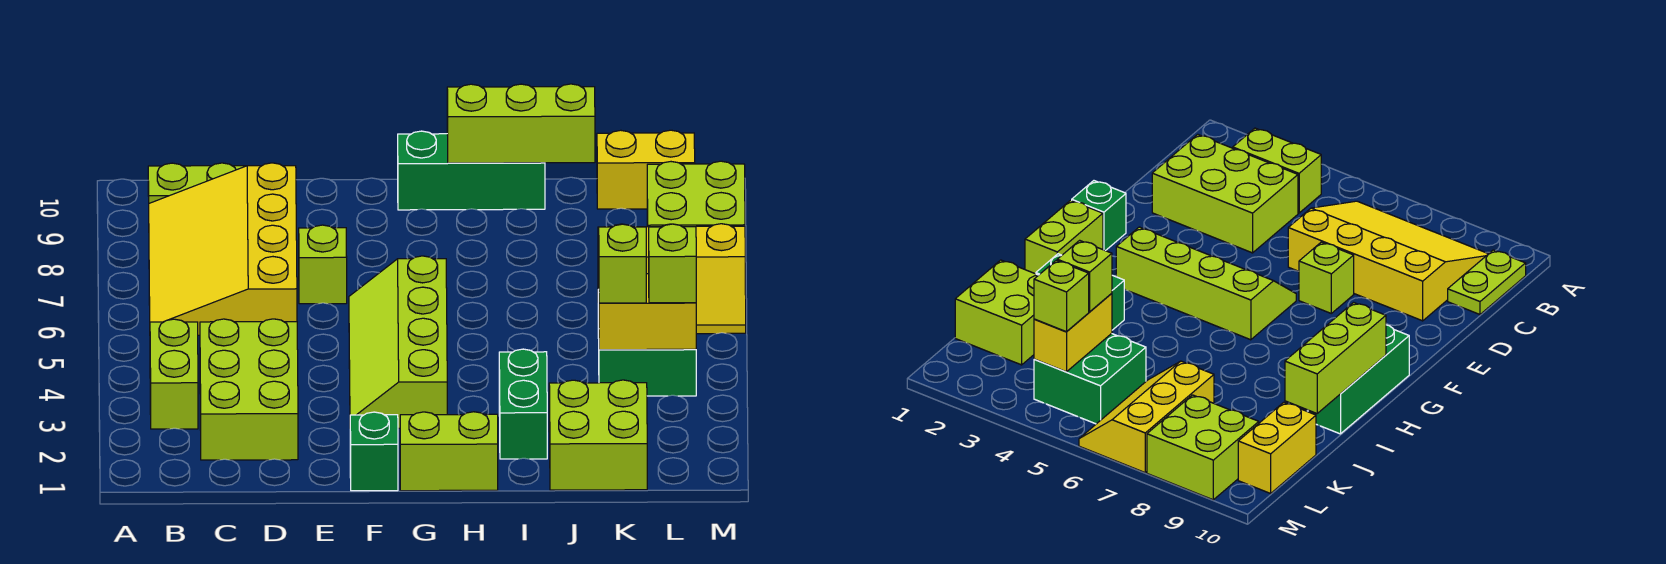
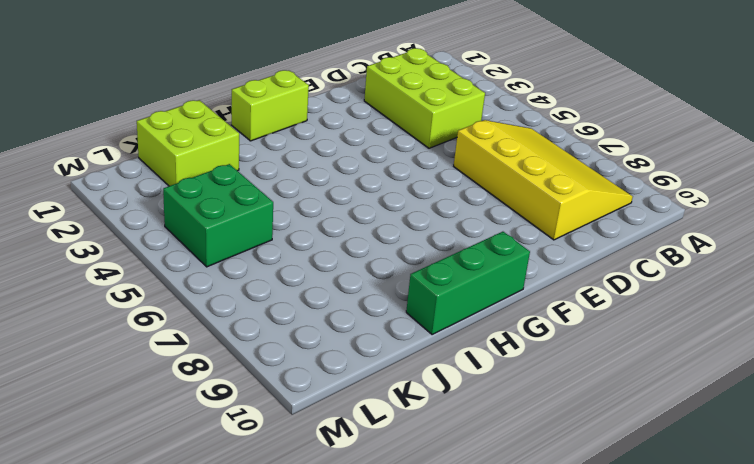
none -> lime 1x2 brick [150,319,198,429]
none -> lime 1x2 plate [148,163,245,203]
none -> lime 1x1 brick [299,225,347,304]

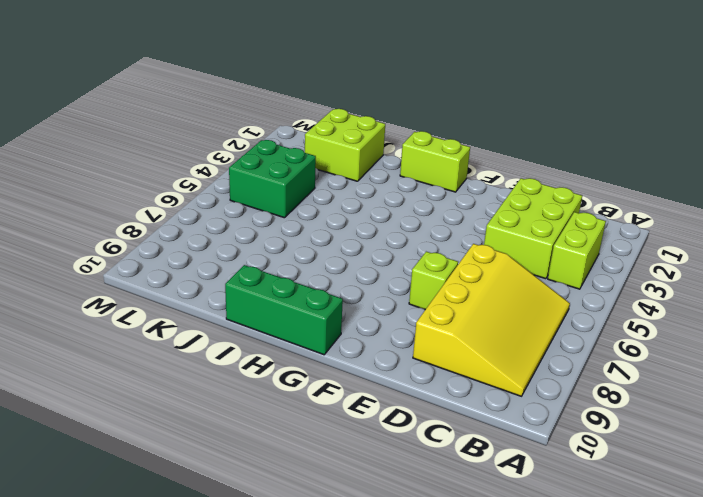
none -> lime 1x2 plate [148,163,245,203]
none -> green 1x1 brick [350,412,398,491]
none -> lime 2x4 slope [349,256,447,428]

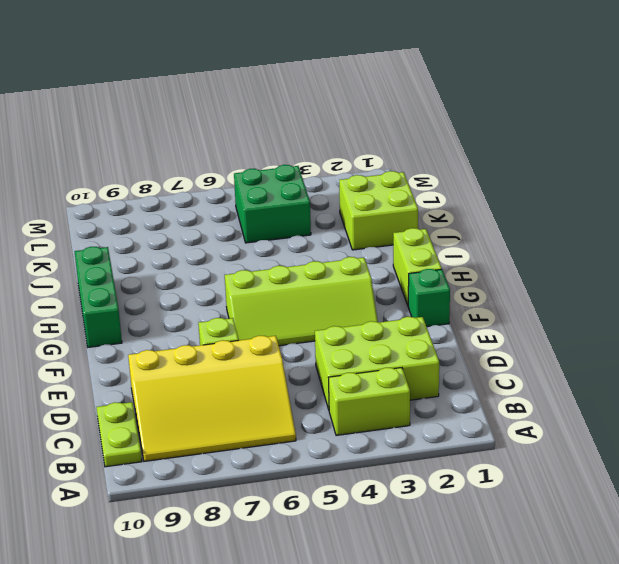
none -> green 1x2 brick [499,349,547,459]
none -> yellow 2x3 slope [598,224,746,334]
none -> yellow 1x2 brick [597,130,695,209]

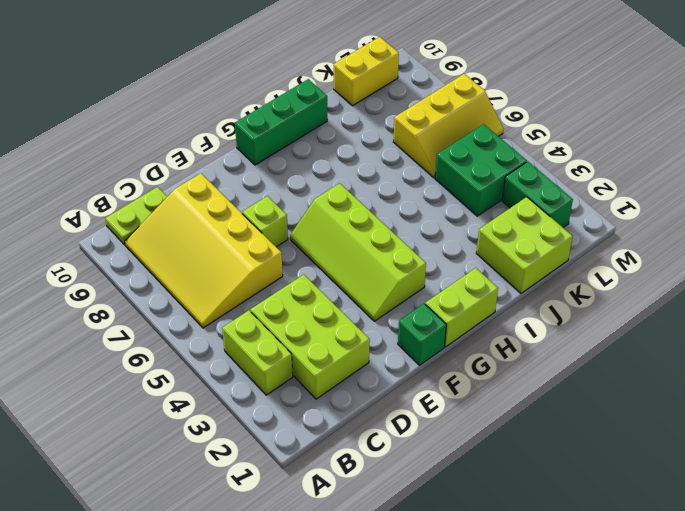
green 1x2 brick [502,162,573,227] -> green 1x2 brick moved to [499,349,547,459]
none -> lime 2x2 brick [647,161,745,227]
none -> lime 1x3 brick [447,84,595,163]
none -> yellow 1x2 brick [598,274,696,350]

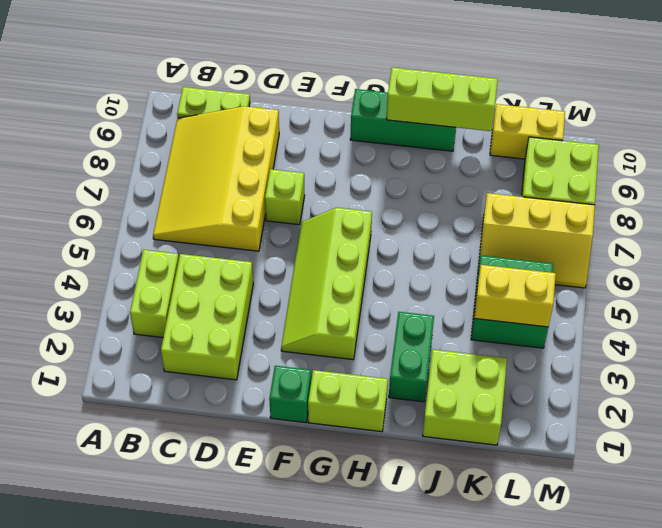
none -> lime 1x1 brick [598,224,646,303]
none -> lime 1x1 brick [649,224,696,303]

